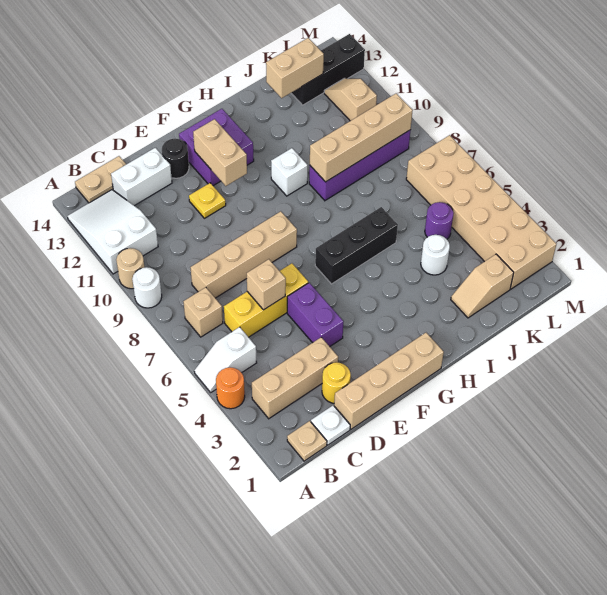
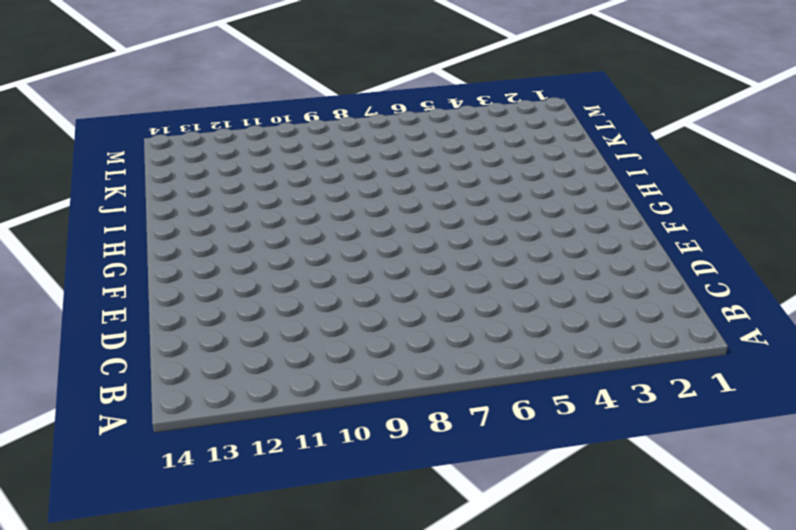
none -> orange 1x1 round brick [216,367,245,409]
none -> white 1x2 slope [194,327,257,392]
none -> white 1x1 round brick [132,267,162,308]
none -> tan 1x1 round brick [116,248,145,289]

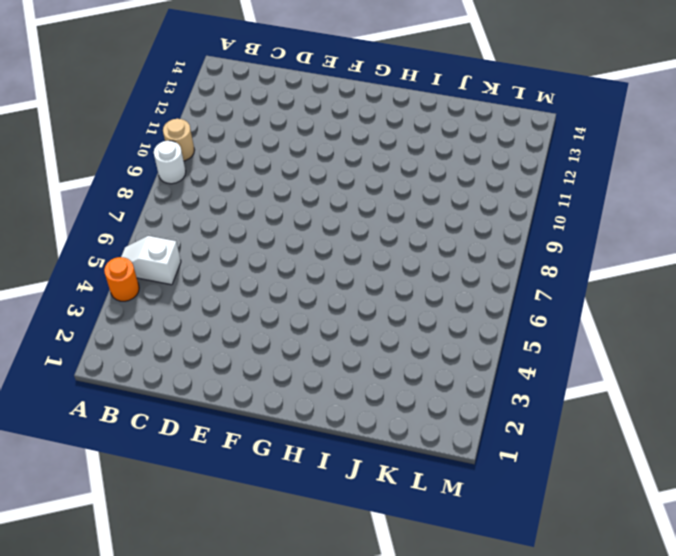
none -> white 2x3 slope [67,190,158,274]
none -> tan 1x1 plate [287,421,327,461]
none -> tan 1x3 brick [252,337,338,419]
none -> tan 1x1 brick [184,287,223,337]

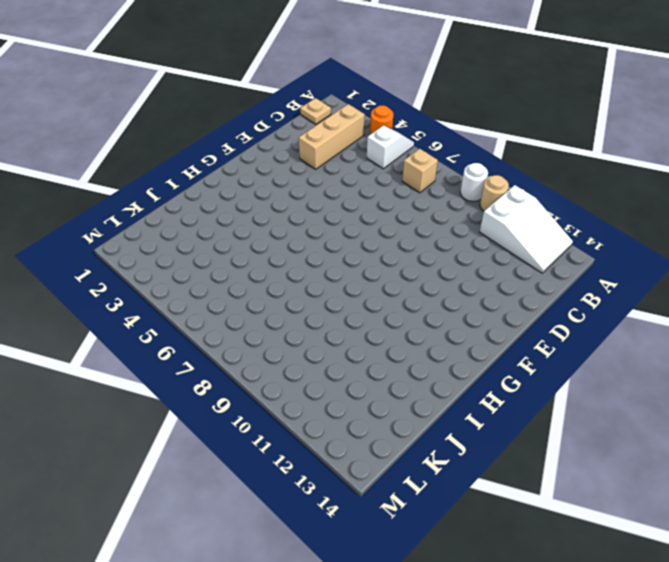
none -> tan 1x2 plate [75,156,126,203]
none -> white 1x1 plate [311,405,350,445]
none -> yellow 1x3 brick [224,263,308,337]
none -> tan 1x4 brick [190,211,297,298]

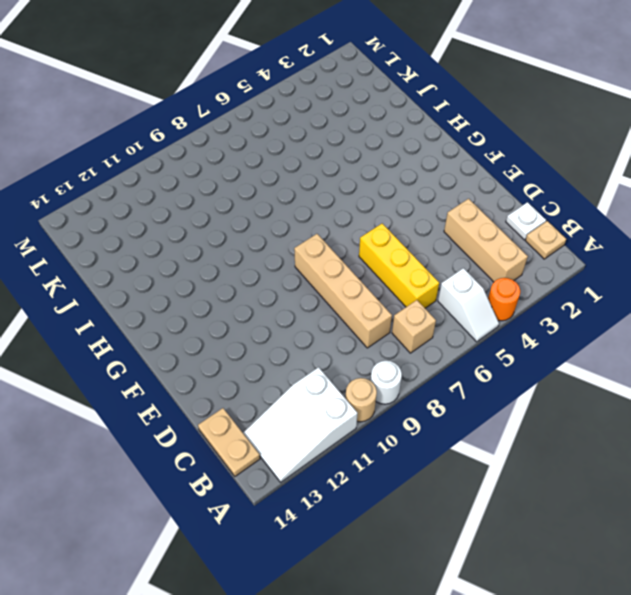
none -> white 1x2 brick [111,148,172,206]
none -> tan 1x4 brick [334,333,444,429]
none -> yellow 1x1 round brick [322,362,351,403]
none -> purple 1x2 brick [287,283,344,346]

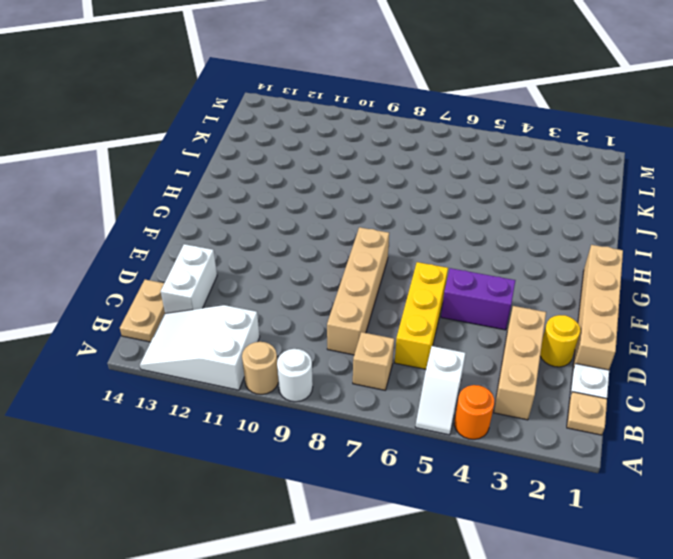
none -> yellow 1x1 plate [189,183,226,218]
none -> black 1x1 round brick [162,139,189,178]
none -> purple 2x2 brick [179,109,254,186]
none -> black 1x3 brick [315,207,398,284]

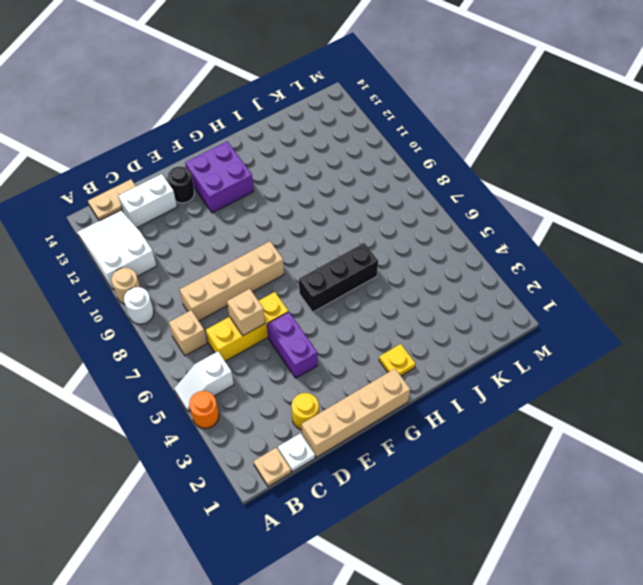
yellow 1x1 plate [379,344,415,376] -> yellow 1x1 plate moved to [189,183,226,218]
none -> tan 1x3 brick [252,337,338,419]
none -> white 1x1 brick [271,148,308,196]
none -> purple 1x4 brick [309,130,410,201]
none -> tan 1x2 slope [451,254,514,318]

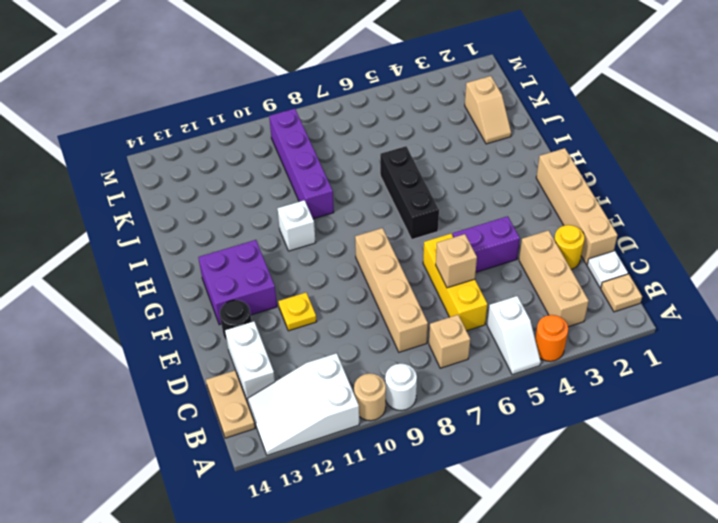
none -> white 1x1 round brick [421,235,450,275]
none -> purple 1x1 round brick [425,202,454,239]
none -> black 1x3 brick [291,34,365,105]
none -> tan 2x6 brick [406,135,556,289]

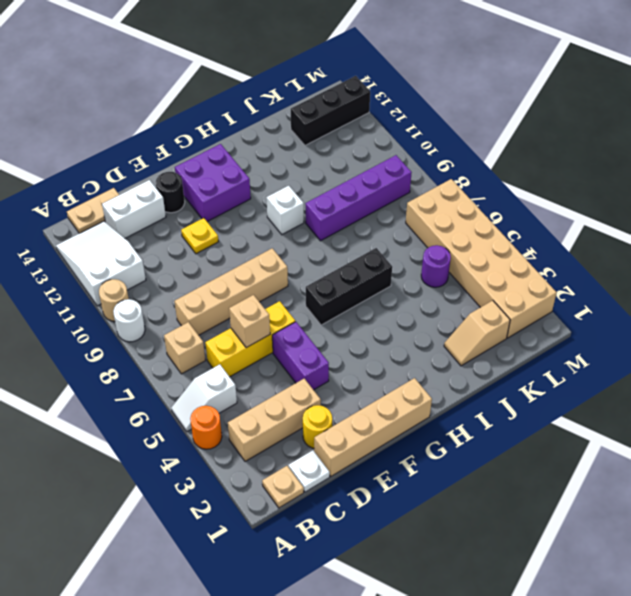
none -> white 1x1 round brick [421,235,450,275]
none -> tan 1x2 slope [324,78,377,121]
none -> tan 1x2 brick [193,119,247,186]
none -> tan 1x4 brick [310,93,413,182]

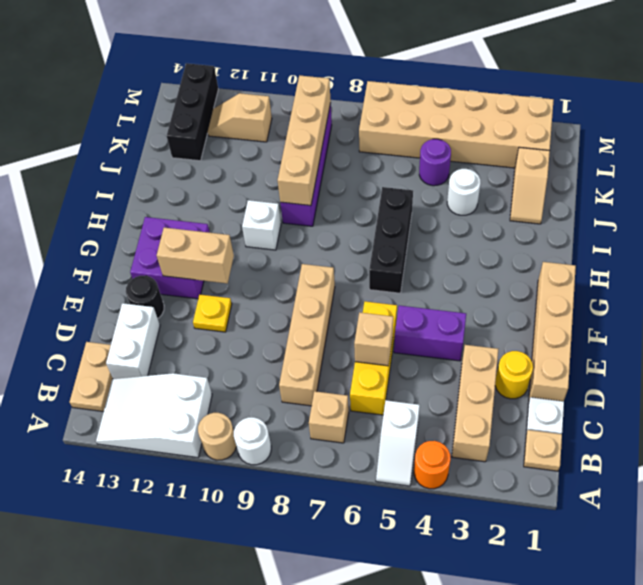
none -> tan 1x2 brick [266,38,324,98]

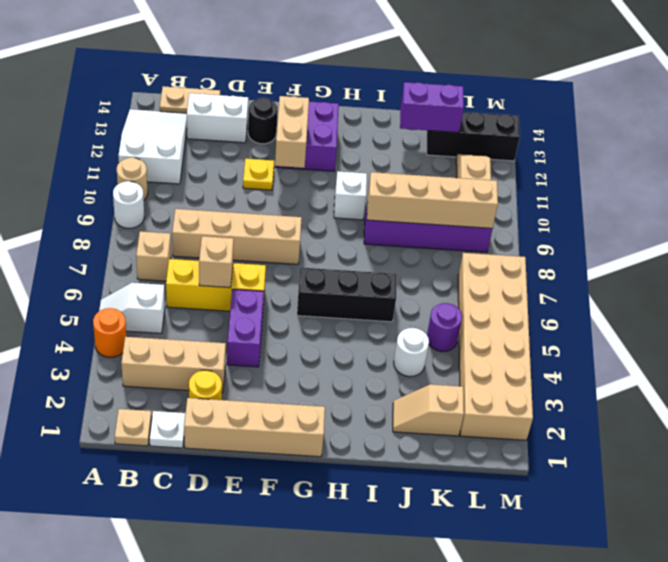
purple 1x2 brick [400,82,464,132] -> tan 1x2 brick [266,38,324,98]

